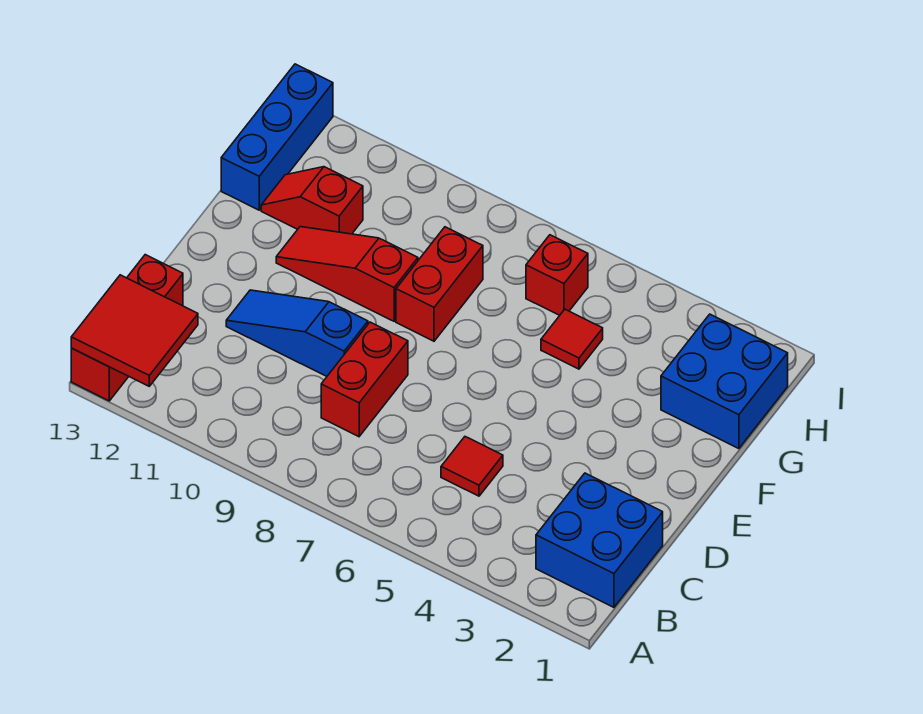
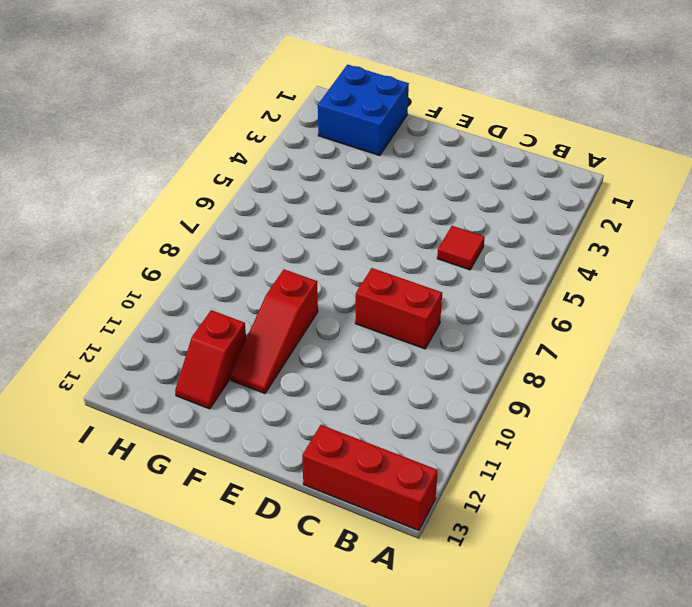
none -> blue 2x2 brick [536,473,663,607]
none -> blue 1x3 slope [226,290,368,376]
none -> red 1x2 brick [396,227,483,341]

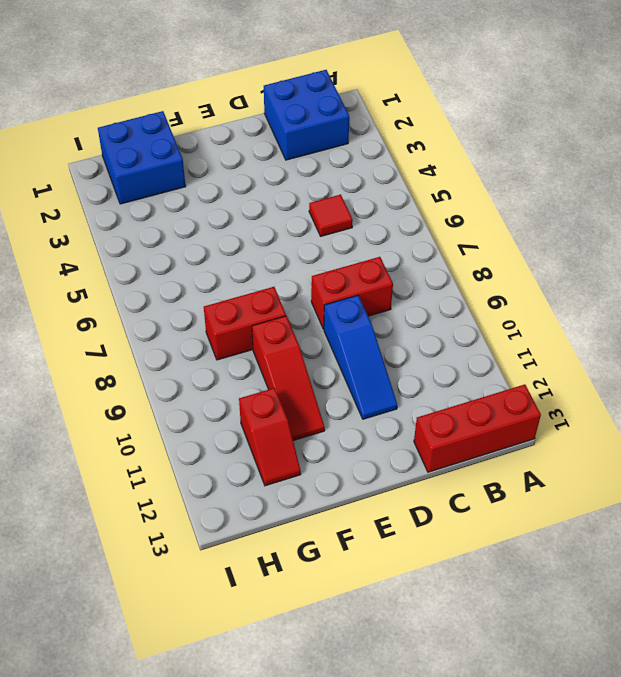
none -> red 1x1 tile [541,309,603,369]
none -> blue 1x3 brick [221,64,333,210]
none -> red 1x1 brick [526,235,588,315]

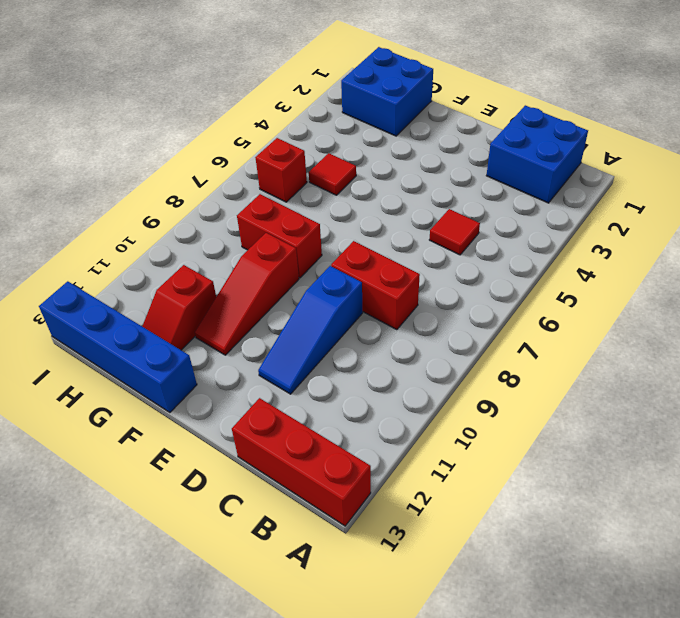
blue 1x4 brick [39,281,197,412] -> blue 1x3 brick [221,64,333,210]
none -> red 2x2 tile [71,275,198,386]

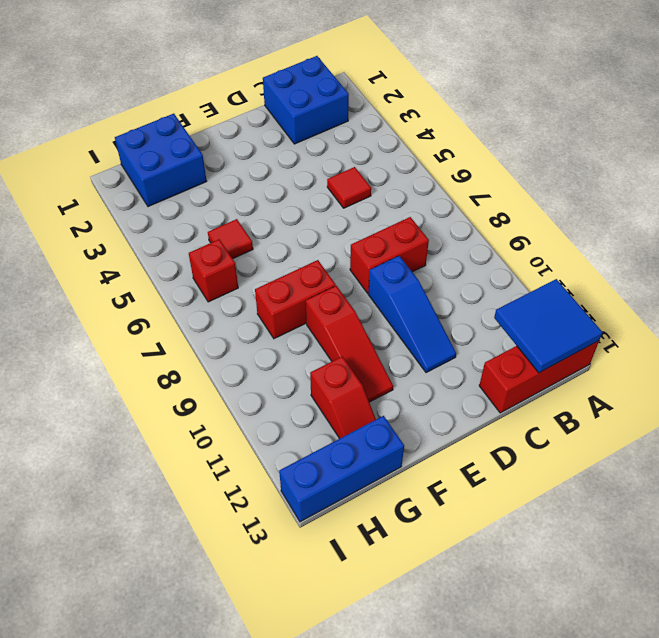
blue 2x2 tile [494,279,602,373] -> red 2x2 tile [71,275,198,386]

